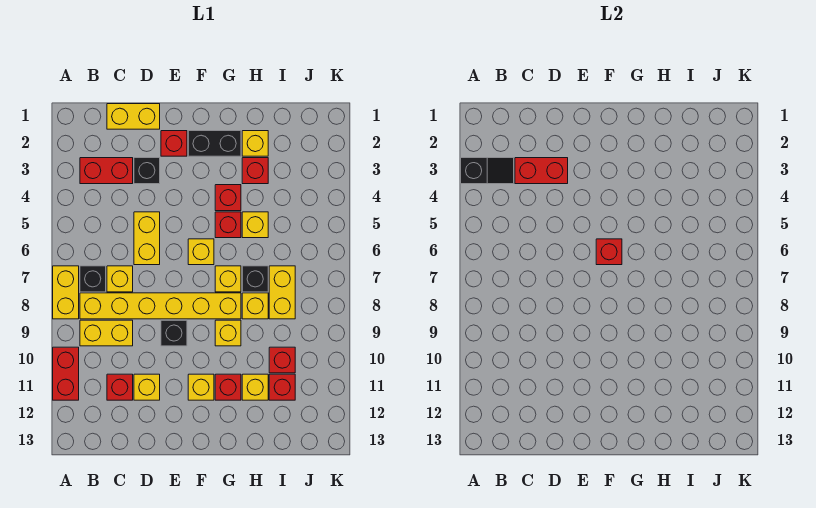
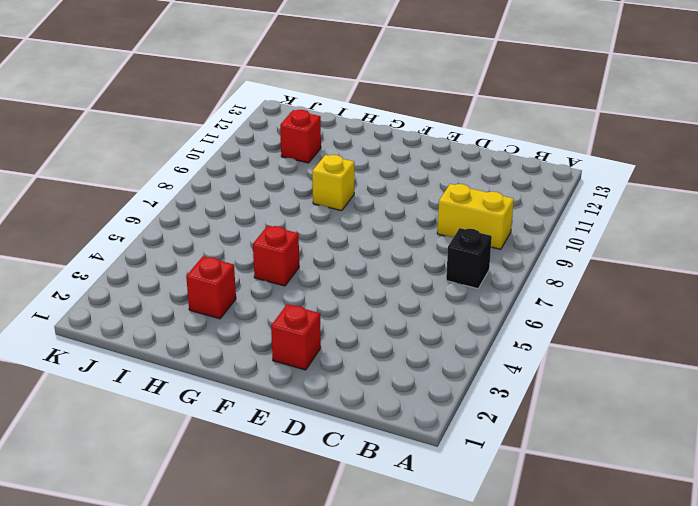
none -> yellow 1x2 brick [53,266,79,319]
none -> red 1x2 brick [53,347,79,400]
none -> red 1x2 brick [80,158,133,184]
none -> yellow 1x6 brick [80,293,241,319]

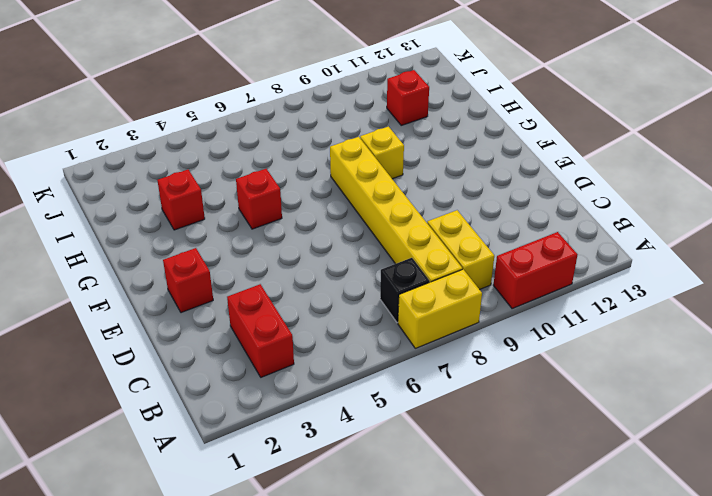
none -> yellow 1x2 brick [107,104,160,129]
none -> yellow 1x1 brick [107,266,133,292]
none -> red 1x1 brick [107,374,133,400]
none -> black 1x1 brick [134,158,160,184]

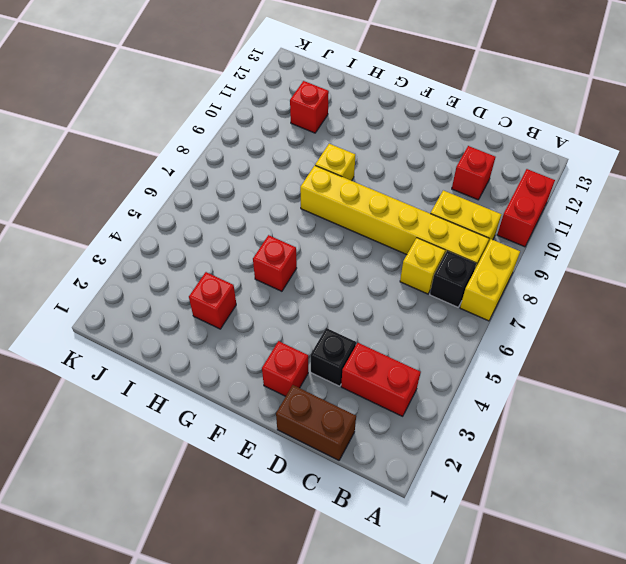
brown 1x2 brick [276,385,356,460] -> yellow 1x2 brick [107,104,160,129]
none -> yellow 1x2 brick [134,212,160,265]
none -> yellow 1x1 brick [134,374,160,400]
none -> black 1x1 brick [161,320,187,346]
none -> black 1x2 brick [188,131,241,156]

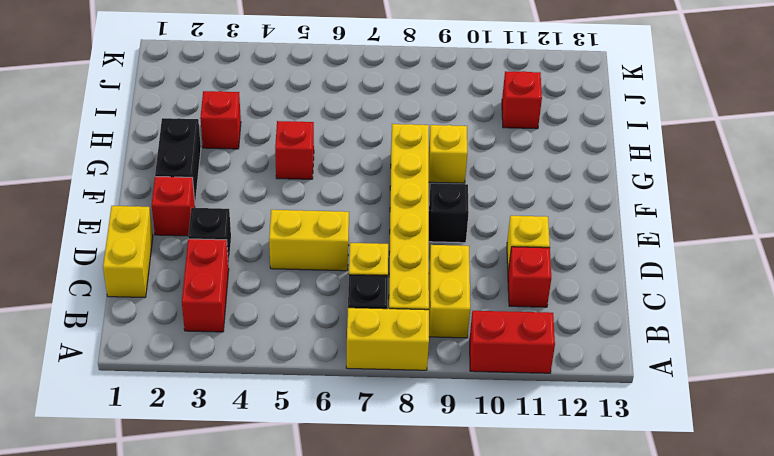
none -> yellow 1x1 brick [188,239,214,265]
none -> yellow 1x1 brick [188,374,214,400]
none -> red 1x1 brick [215,185,241,211]
none -> yellow 1x1 brick [215,266,241,292]

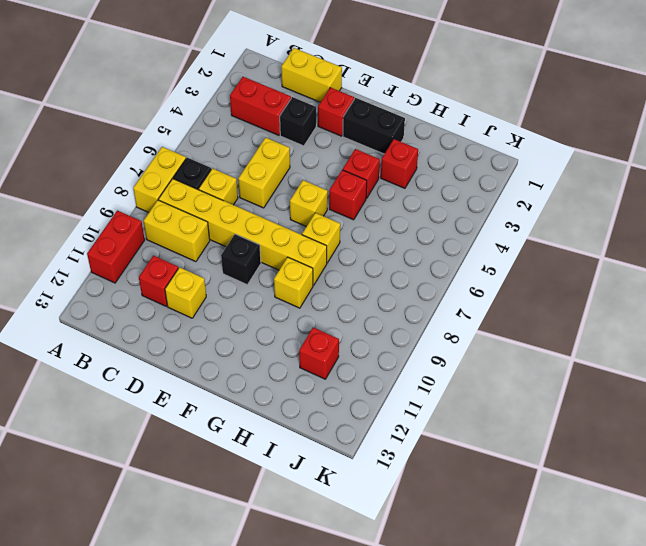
none -> yellow 1x1 brick [188,374,214,400]
none -> red 1x1 brick [215,374,241,400]
none -> yellow 1x1 brick [242,131,268,156]
none -> yellow 1x1 brick [242,212,268,238]

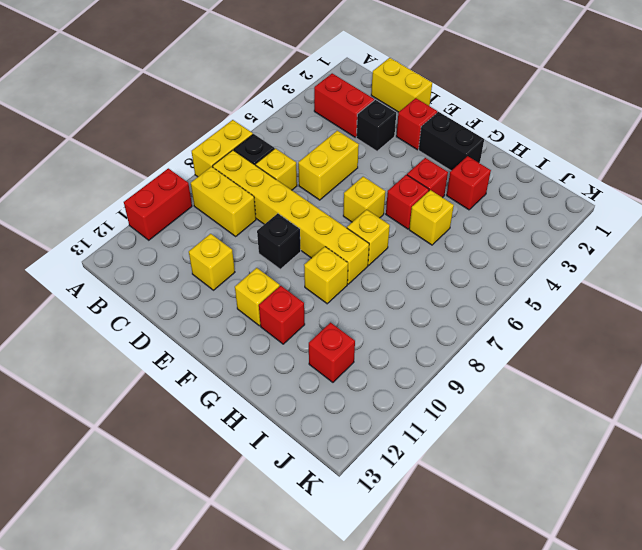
none -> red 1x1 brick [107,374,133,400]
none -> yellow 1x1 brick [242,131,268,156]
none -> black 1x1 brick [242,266,268,292]
none -> yellow 1x1 brick [242,293,268,319]

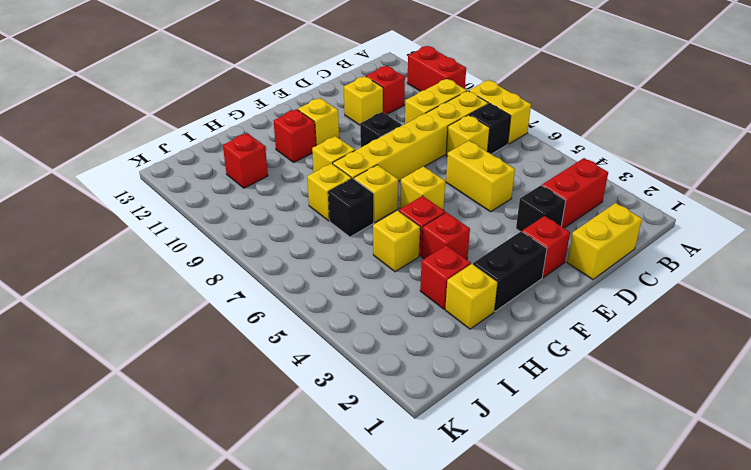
none -> yellow 1x1 brick [242,374,268,400]
none -> yellow 1x2 brick [269,266,295,319]
none -> red 1x1 brick [269,347,295,373]
none -> black 1x2 slope [461,158,514,184]

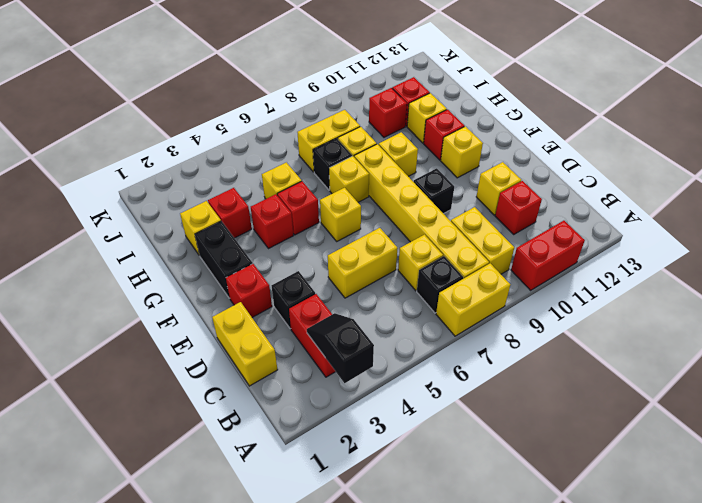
none -> red 1x2 brick [515,158,568,184]
none -> red 1x1 brick [596,239,622,265]

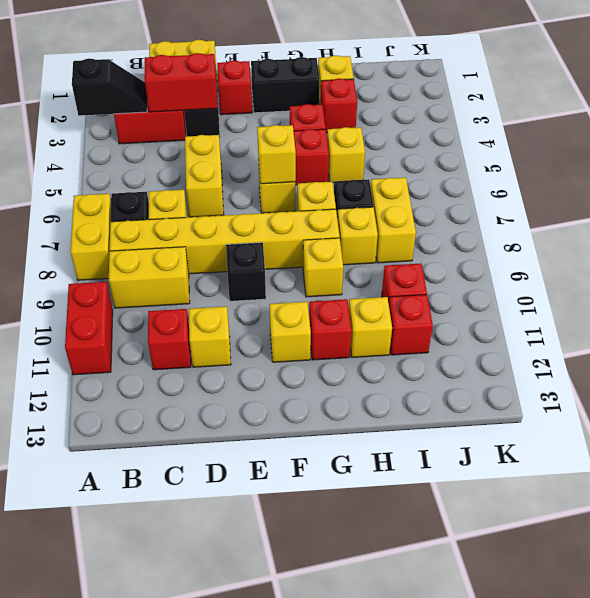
yellow 1x1 brick [257,125,296,184] -> red 1x1 brick [596,239,622,265]

